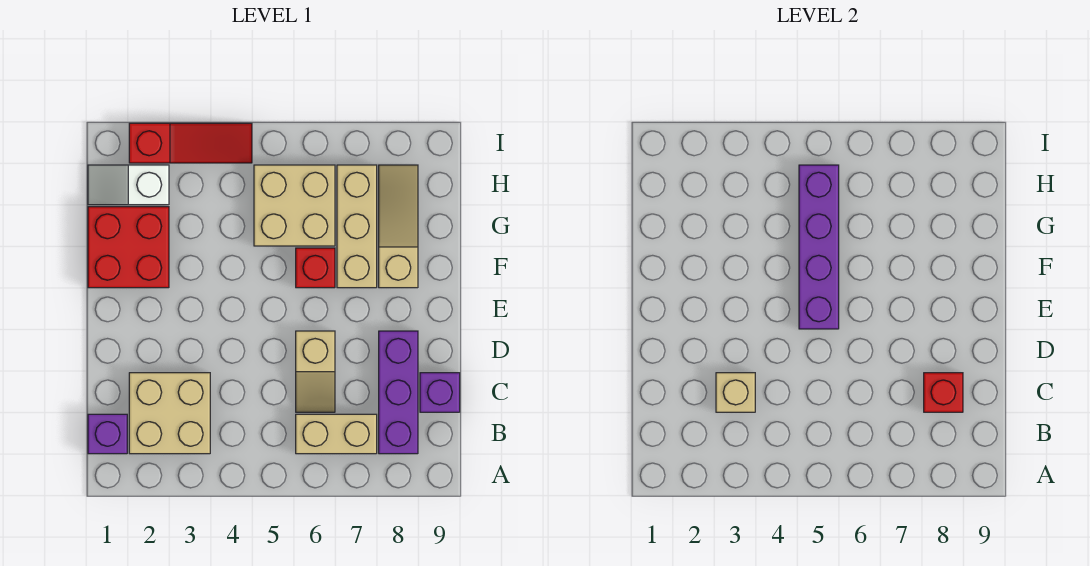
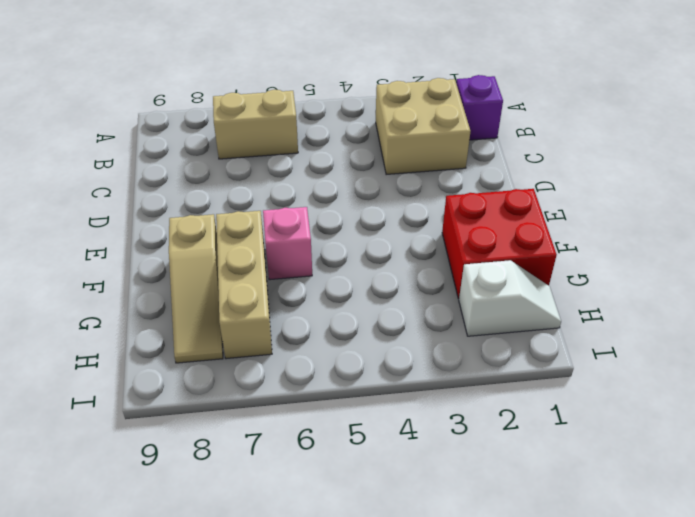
pink 1x1 brick [263,207,312,280] -> red 1x1 brick [296,248,335,288]
none -> purple 1x3 brick [379,331,418,454]
none -> tan 1x2 slope [296,331,335,412]
none -> purple 1x1 brick [420,373,460,412]

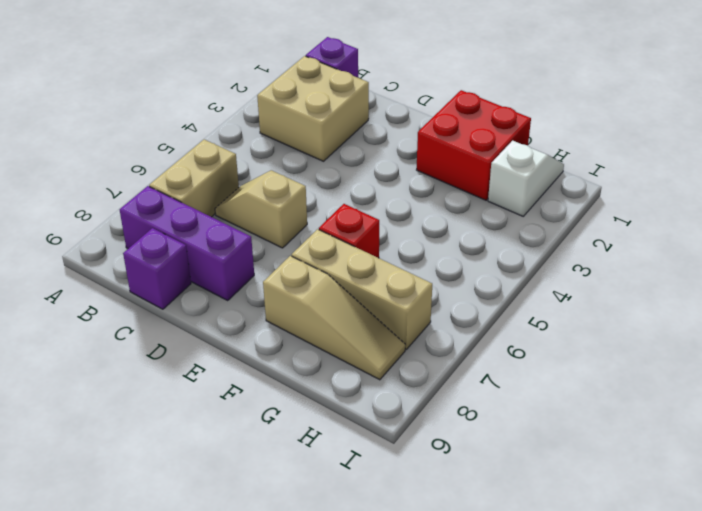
none -> tan 2x2 brick [254,165,335,246]
none -> red 1x3 slope [129,123,252,163]
none -> tan 1x1 brick [716,373,755,412]

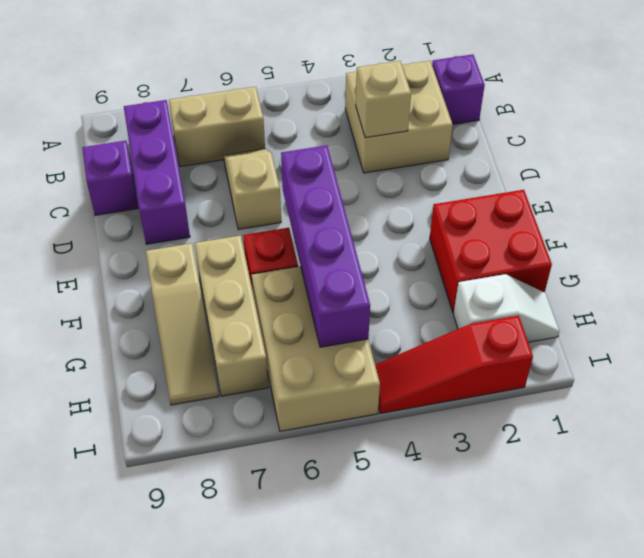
tan 2x3 brick [252,266,380,431] -> tan 2x2 brick [254,165,335,246]
none -> red 1x1 brick [924,373,963,412]

